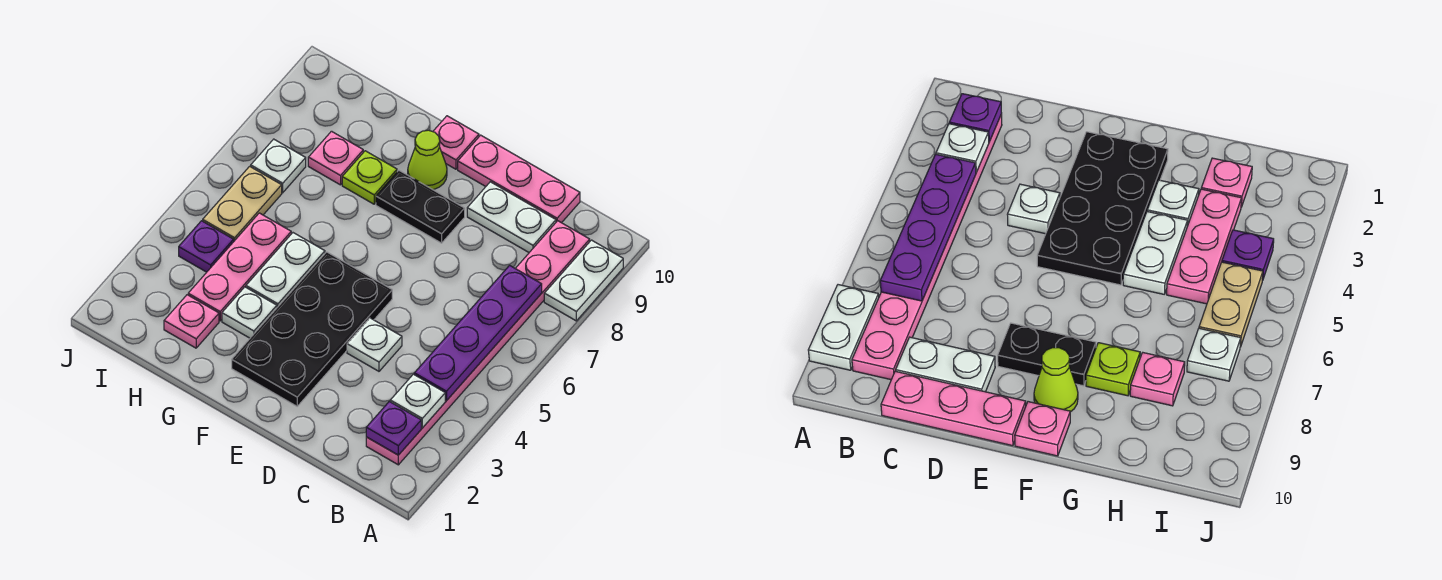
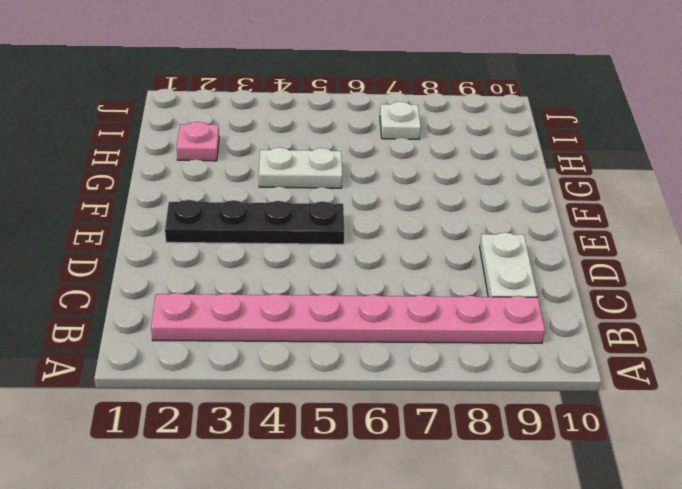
black 1x4 plate [165,200,344,244] -> black 2x4 plate [232,252,392,406]
none -> white 1x2 plate [544,240,623,321]
none -> pink 1x3 plate [458,135,580,223]
none -> white 1x1 plate [347,318,402,371]

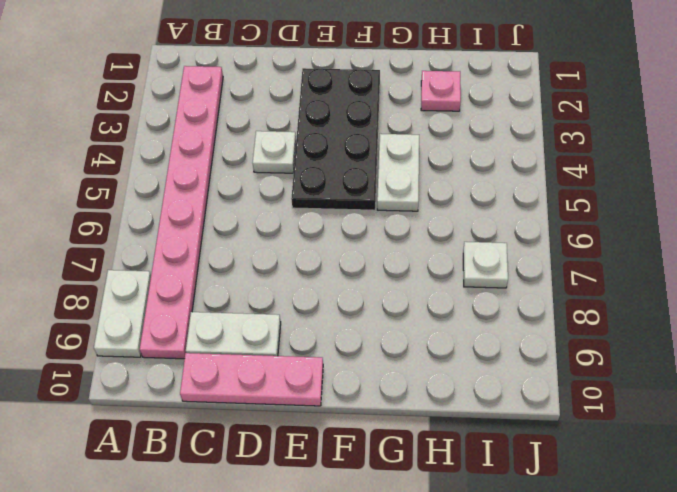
none -> black 1x2 plate [376,170,465,243]
none -> lime 1x1 cone [408,130,447,190]
none -> pink 1x1 plate [433,116,479,169]

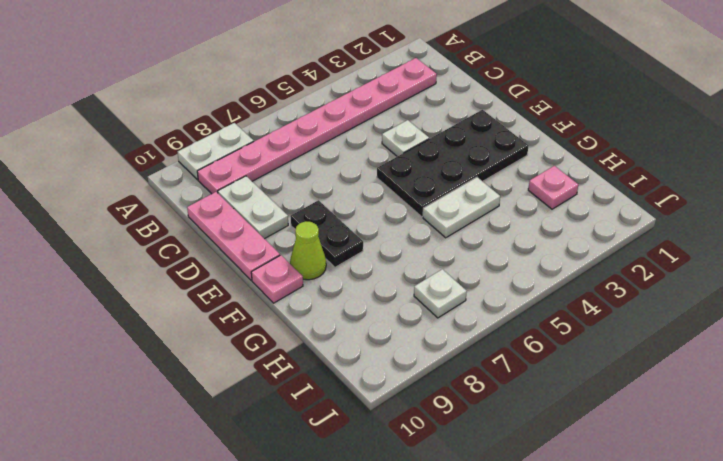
none -> white 1x1 plate [222,287,277,338]
none -> lime 1x1 plate [342,151,397,204]
none -> pink 1x3 plate [188,213,291,321]

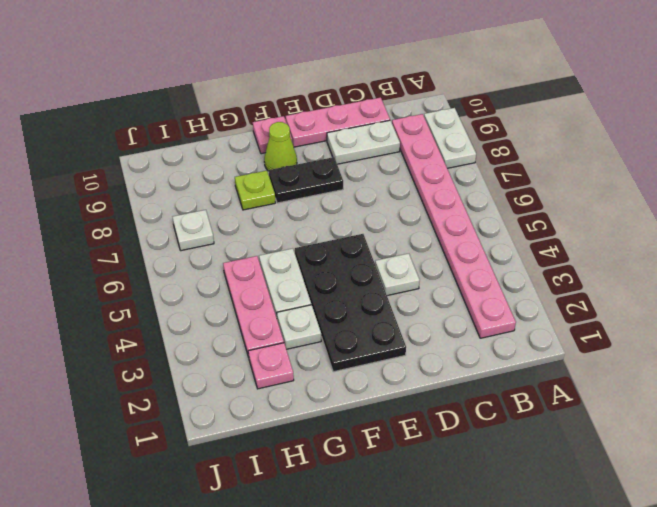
none -> pink 1x1 plate [308,131,363,185]
none -> purple 1x1 plate [179,221,234,272]
none -> tan 1x2 plate [203,166,282,241]

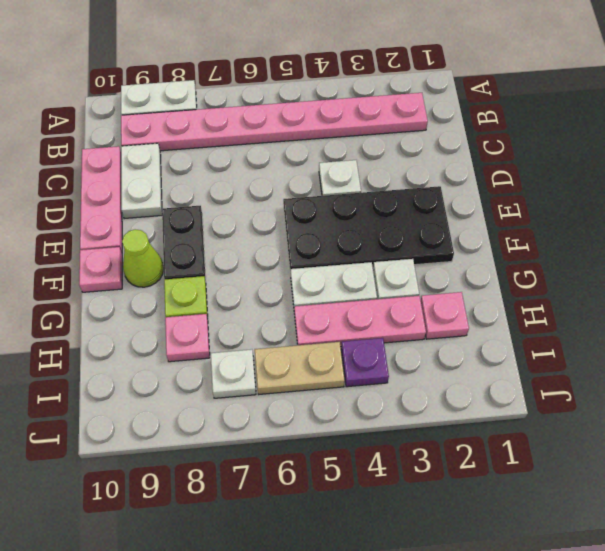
none -> purple 1x1 plate [366,402,421,455]
none -> white 1x1 plate [390,374,445,428]
none -> purple 1x4 plate [414,265,542,401]

